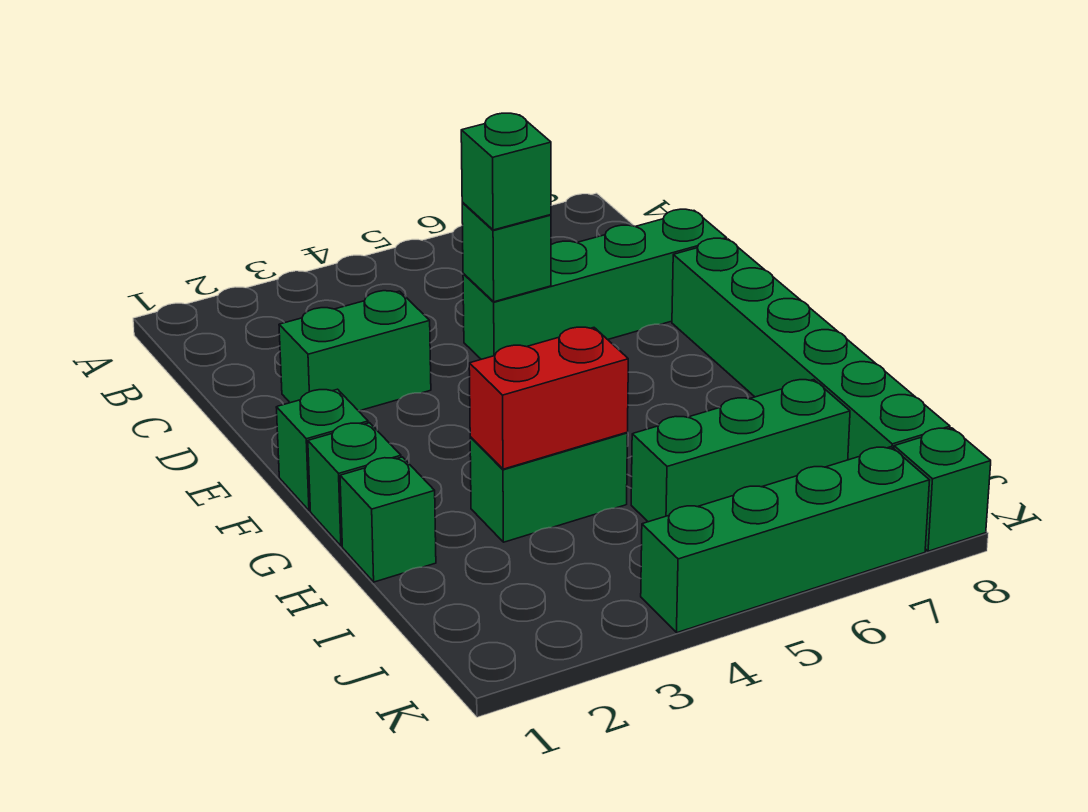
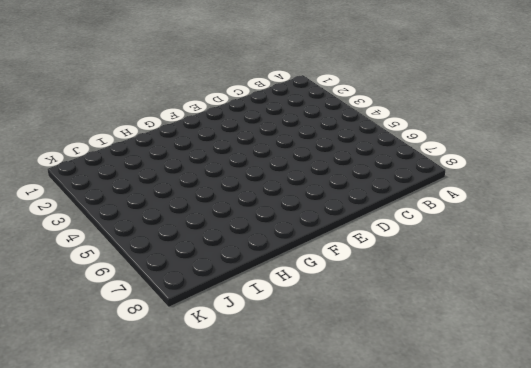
none -> green 1x2 brick [279,291,431,411]
none -> green 1x4 brick [463,209,727,359]
none -> green 1x6 brick [672,238,950,460]

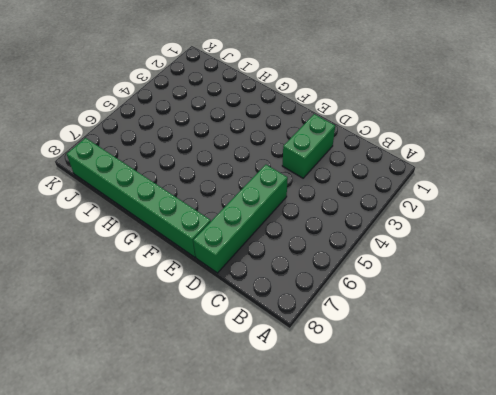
none -> green 1x1 brick [276,389,368,511]
none -> green 1x1 brick [308,423,401,546]
none -> green 1x1 brick [340,457,436,582]

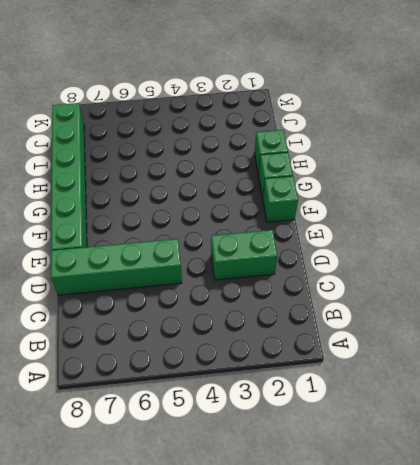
none -> green 1x2 brick [470,433,627,542]
none -> green 1x3 brick [631,380,850,522]
none -> green 1x4 brick [641,447,930,633]

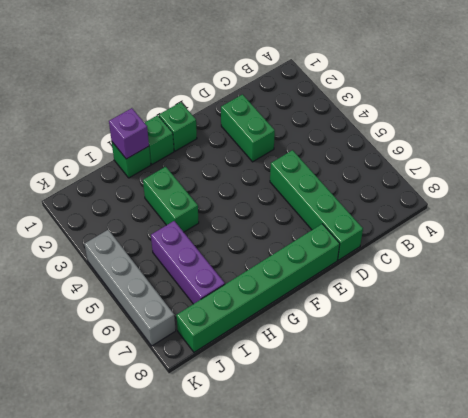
purple 1x1 brick [109,108,149,159] -> none
purple 1x3 brick [151,221,225,304] -> green 1x3 brick [631,380,850,522]
grey 1x4 brick [84,230,176,346] -> green 1x4 brick [641,447,930,633]
none -> green 1x1 brick [894,428,991,551]
none -> green 1x1 brick [462,203,551,302]
none -> red 1x2 brick [469,327,628,469]

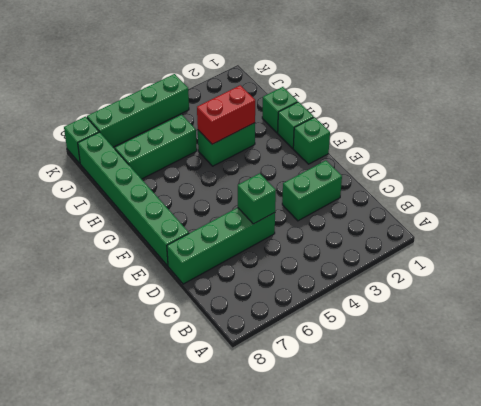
none -> green 1x1 brick [461,113,551,230]

